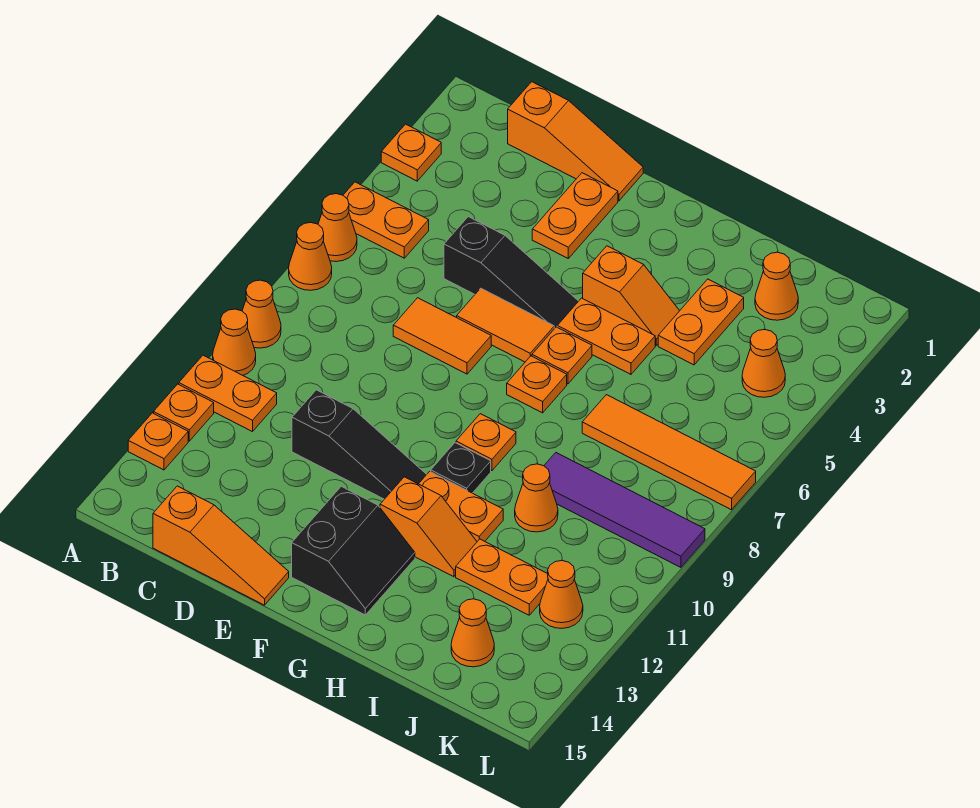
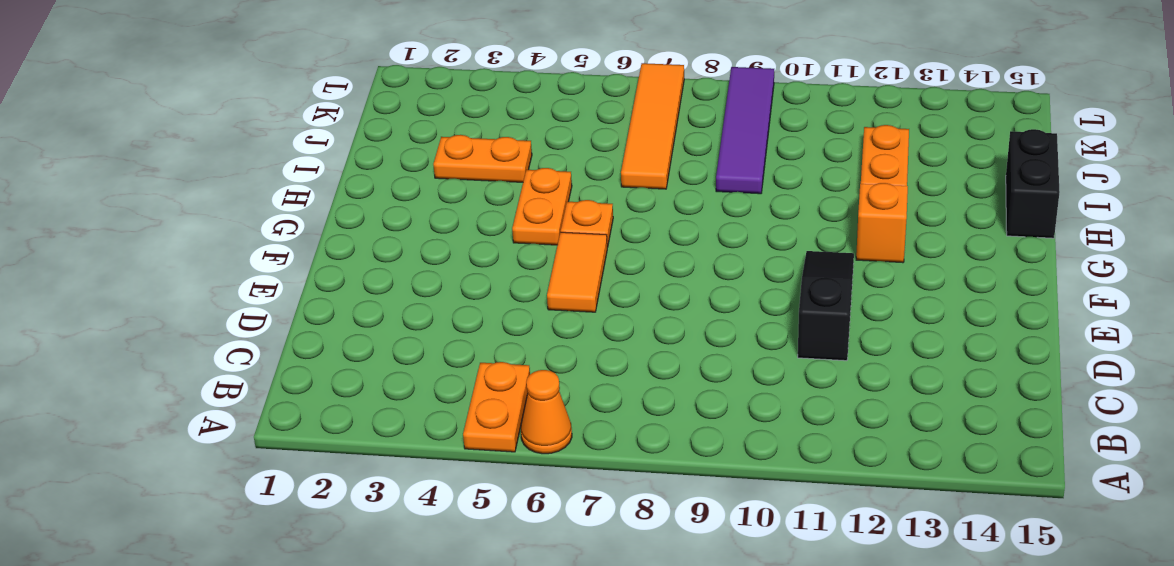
black 1x2 brick [1006,129,1060,238] -> none
none -> orange 1x1 plate [381,124,441,181]
none -> orange 1x1 cone [289,223,332,290]
none -> orange 1x1 cone [242,280,281,348]
none -> orange 1x1 cone [213,309,256,375]

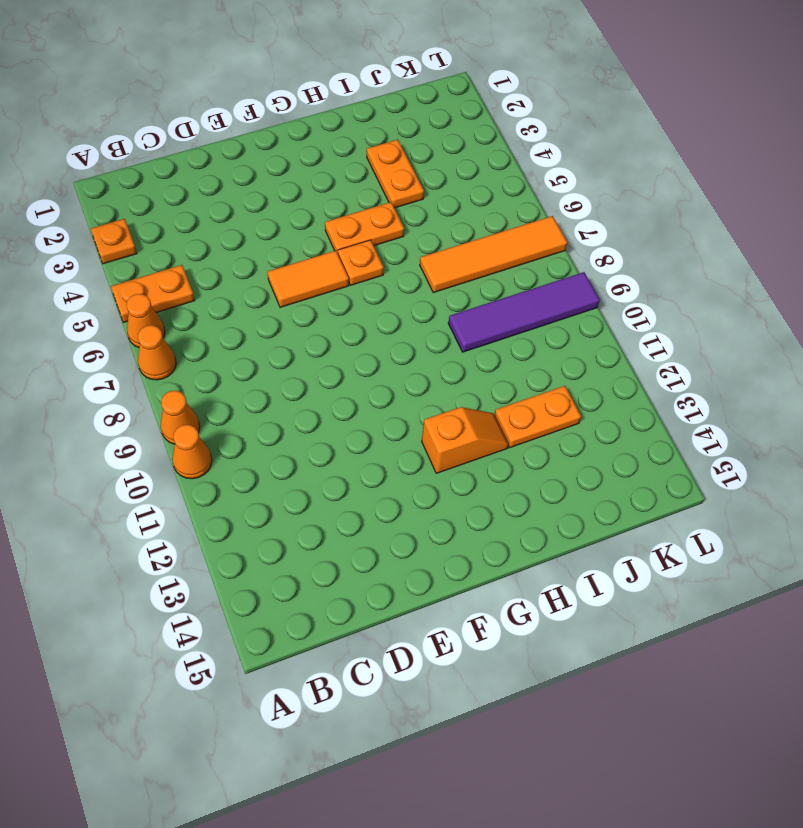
none -> orange 1x2 plate [179,355,277,432]
none -> orange 1x1 plate [154,384,214,441]
none -> orange 1x1 plate [128,413,188,470]
none -> orange 1x3 slope [508,82,643,201]

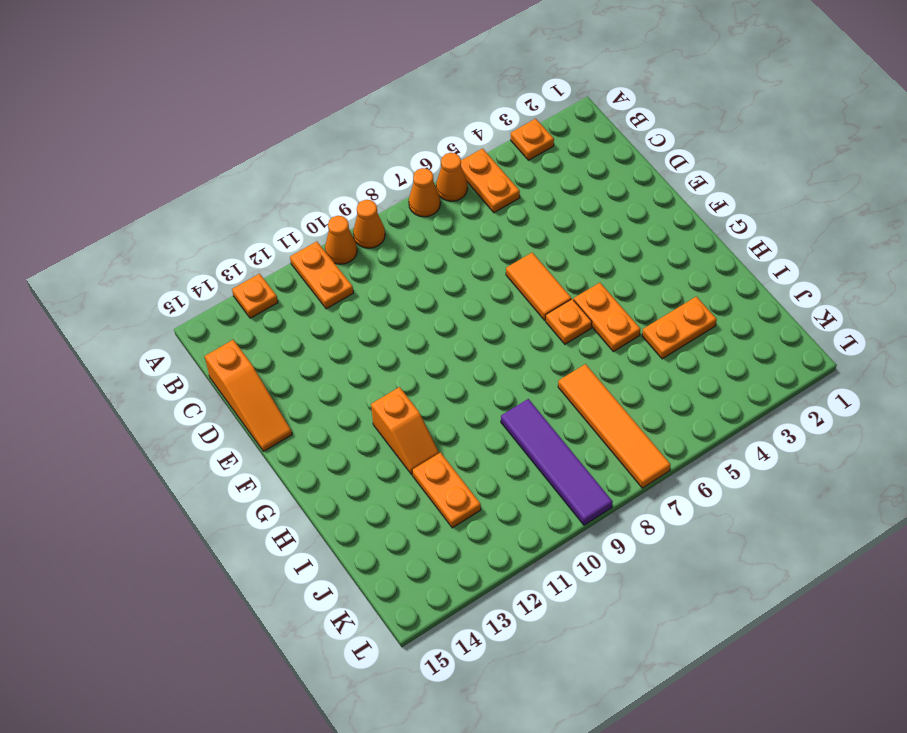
none -> orange 1x1 plate [154,384,214,441]
none -> orange 1x3 slope [508,82,643,201]
none -> black 1x3 slope [444,217,578,329]
none -> orange 1x2 tile [393,298,491,374]

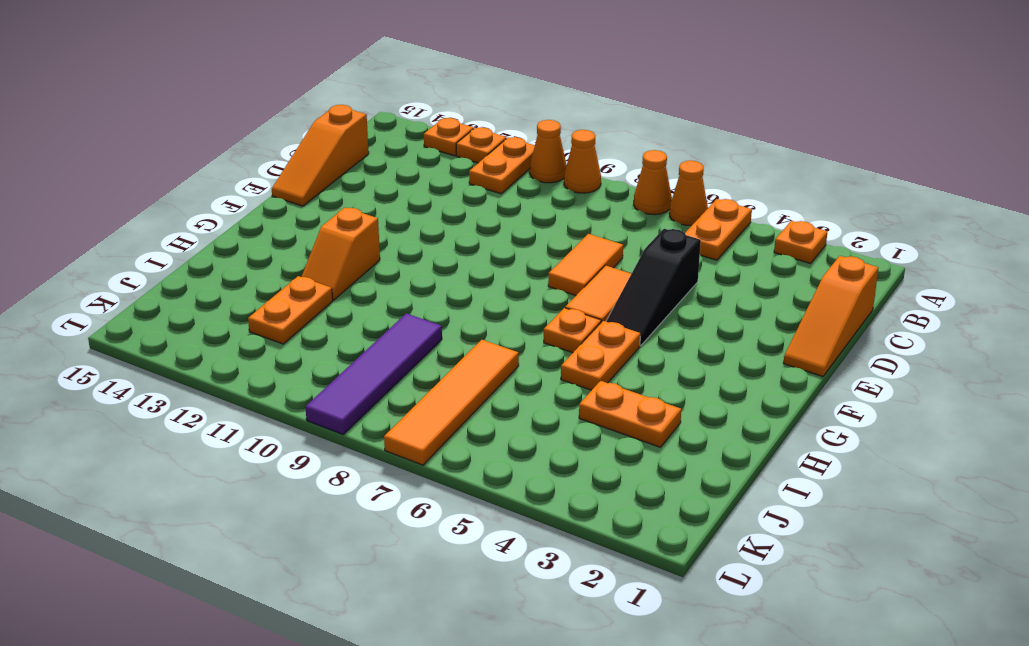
none -> black 1x3 slope [292,390,427,499]
none -> orange 1x2 plate [532,173,618,258]
none -> black 2x2 slope [292,486,415,615]
none -> orange 1x2 slope [583,246,679,345]

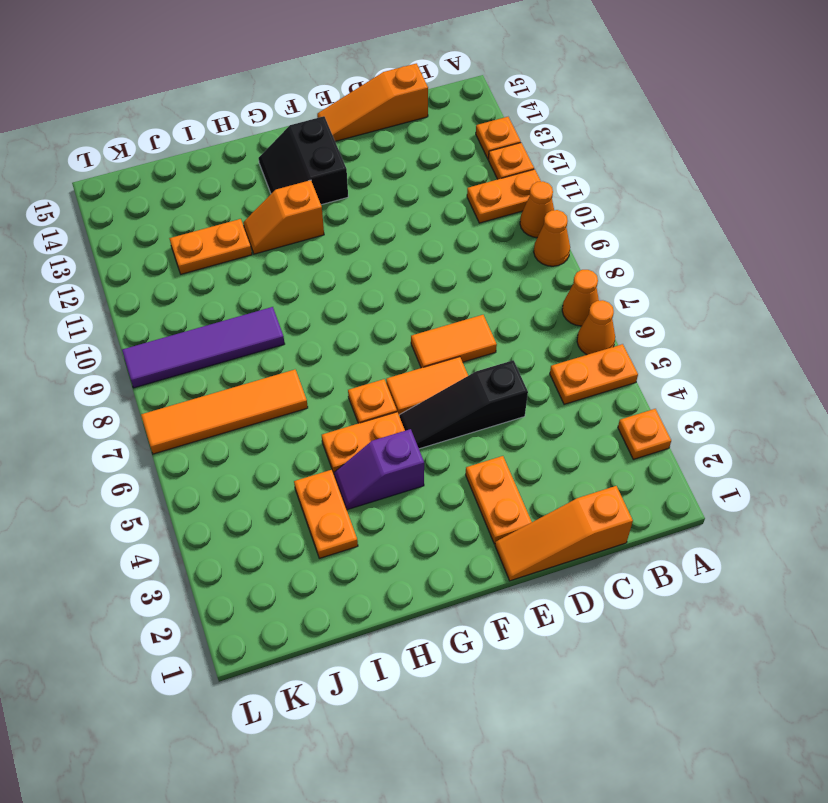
purple 1x2 slope [334,429,424,510] -> orange 1x2 slope [583,246,679,345]
none -> black 1x3 slope [292,390,427,499]
none -> orange 1x1 plate [507,356,567,413]
none -> orange 1x1 plate [456,414,516,471]
none -> black 1x1 plate [431,443,491,493]

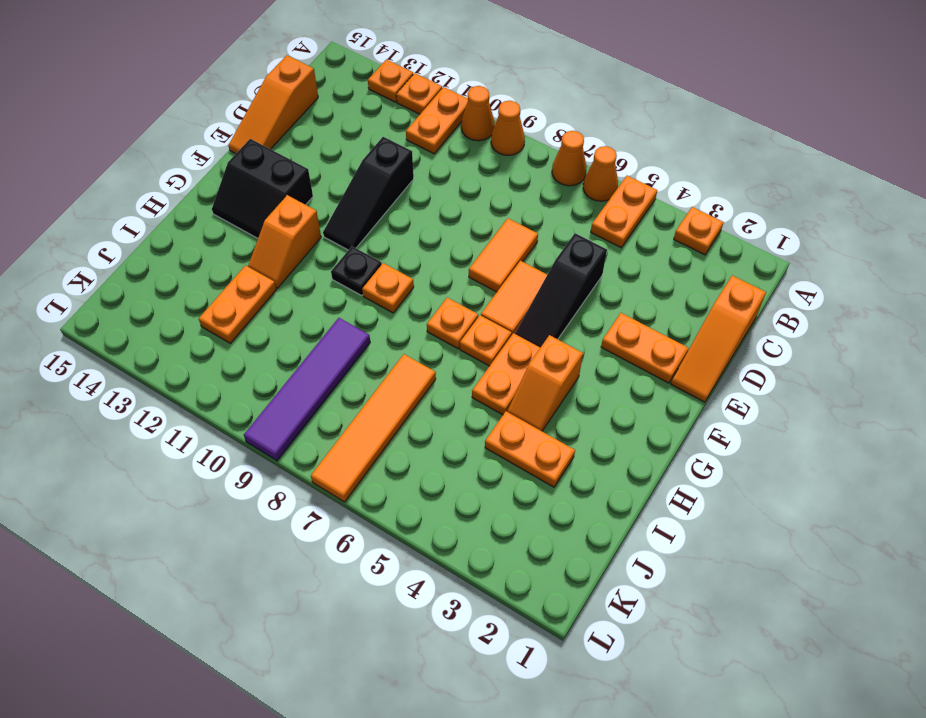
none -> orange 1x2 plate [419,471,503,541]
none -> orange 1x1 cone [515,464,558,532]
none -> orange 1x1 cone [755,252,798,320]
none -> orange 1x1 cone [451,599,494,667]

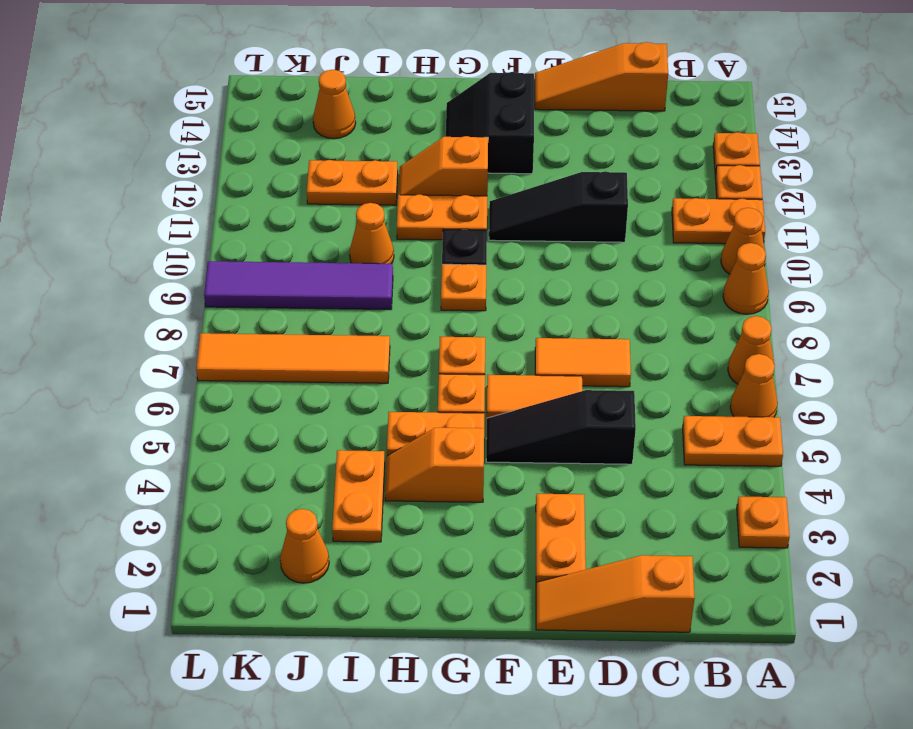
none -> orange 1x1 cone [742,330,785,397]
none -> orange 1x1 cone [540,561,583,628]

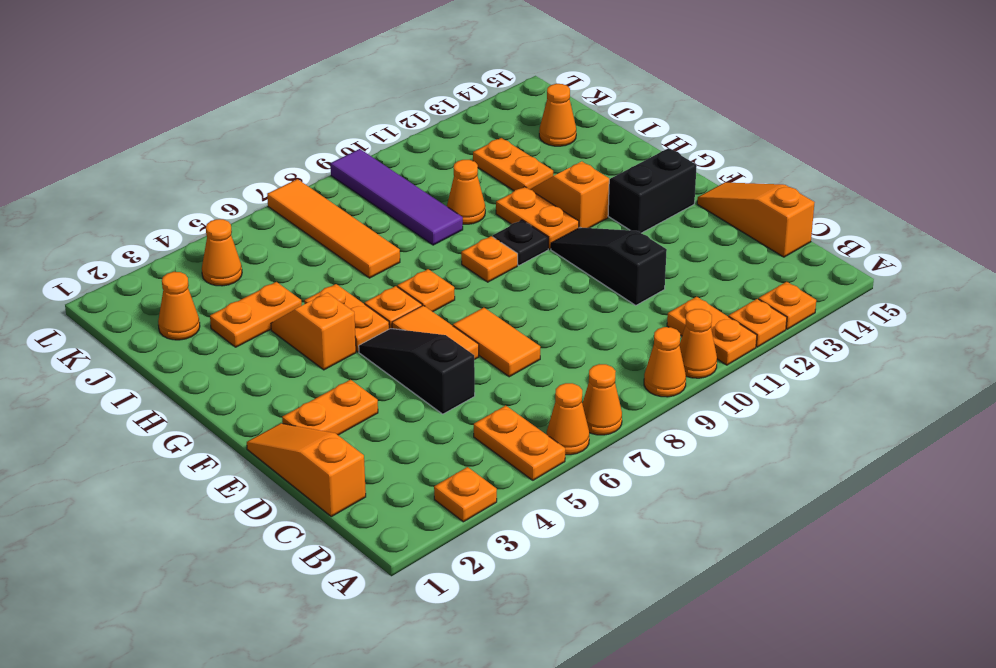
none -> orange 1x1 cone [540,561,583,628]

